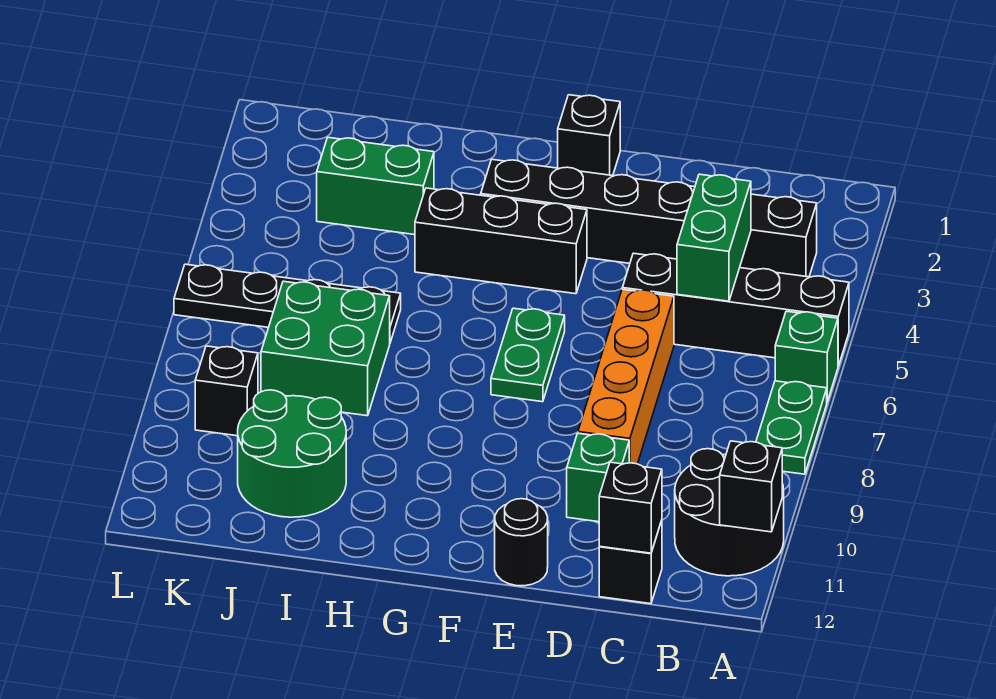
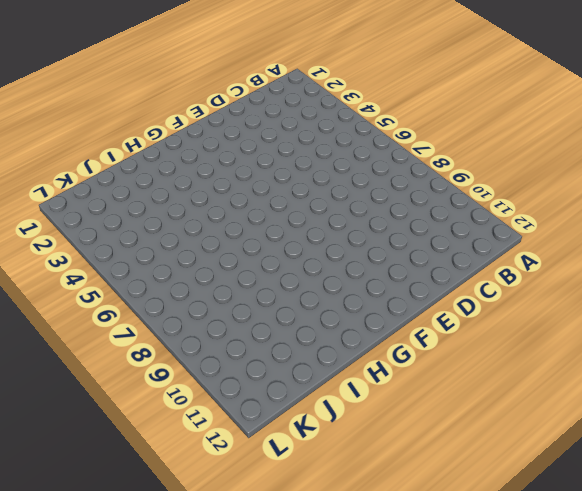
none -> black 1x4 brick [622,253,849,366]
none -> green 1x1 brick [775,311,838,402]
none -> green 1x2 plate [756,381,827,474]

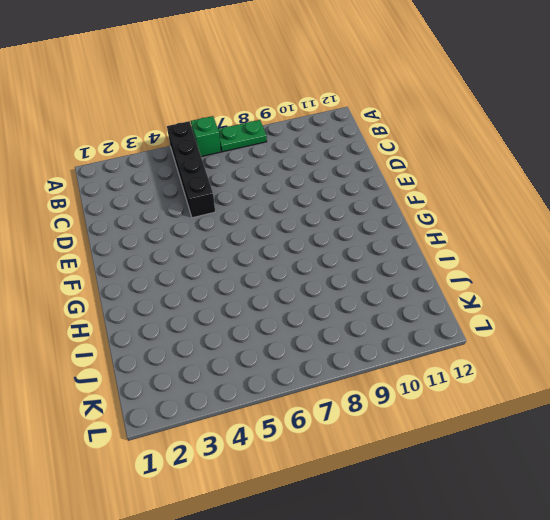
none -> black 2x2 round brick [675,449,784,576]
none -> black 1x6 brick [481,159,817,277]
none -> black 1x1 brick [599,520,662,604]

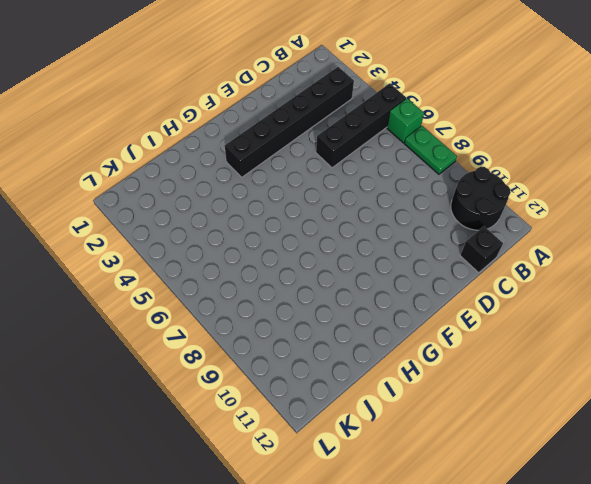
none -> orange 1x4 brick [578,289,674,464]
none -> green 1x1 brick [567,433,629,522]
none -> black 1x1 round brick [495,499,548,586]

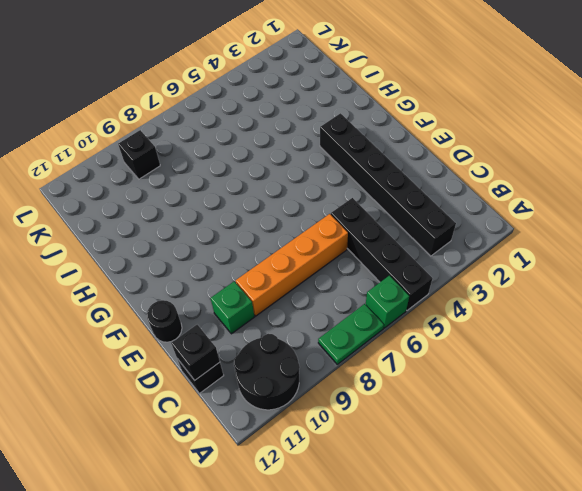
none -> black 1x1 brick [558,95,620,176]
none -> black 1x3 brick [415,188,587,294]
none -> green 1x2 plate [491,308,565,402]

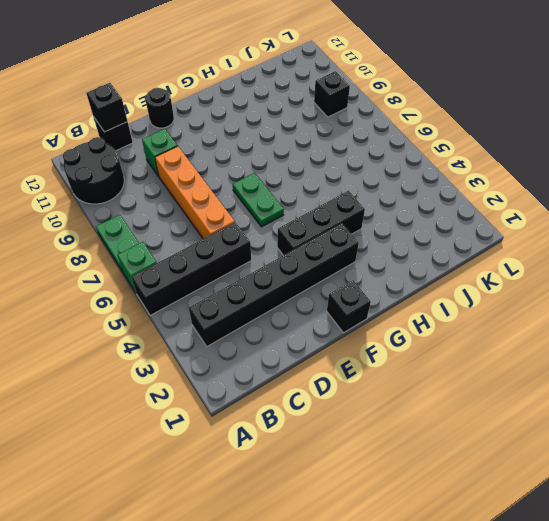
none -> green 1x2 brick [317,137,434,235]
none -> black 1x4 plate [174,264,401,342]
none -> green 2x2 brick [261,281,390,416]

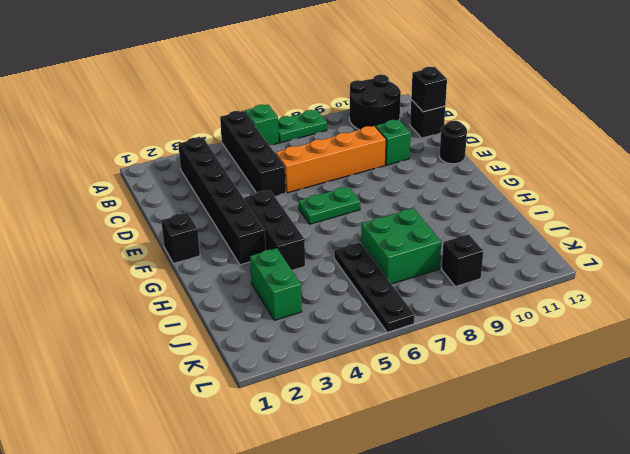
none -> green 2x2 round brick [238,390,346,517]
none -> black 1x1 brick [720,441,782,532]
none -> green 1x2 brick [677,174,751,301]

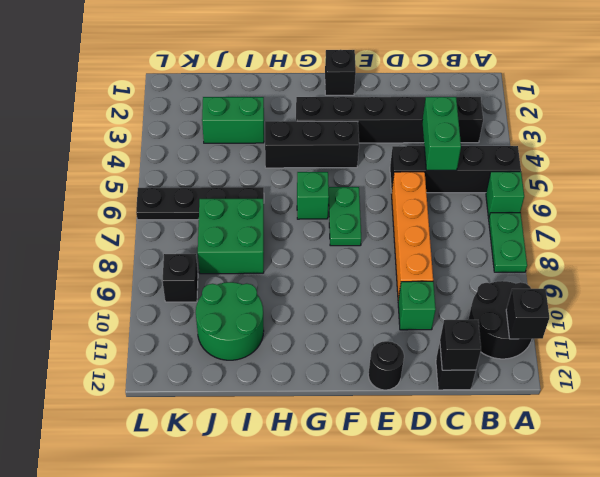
green 1x1 brick [297,172,329,219] -> none

